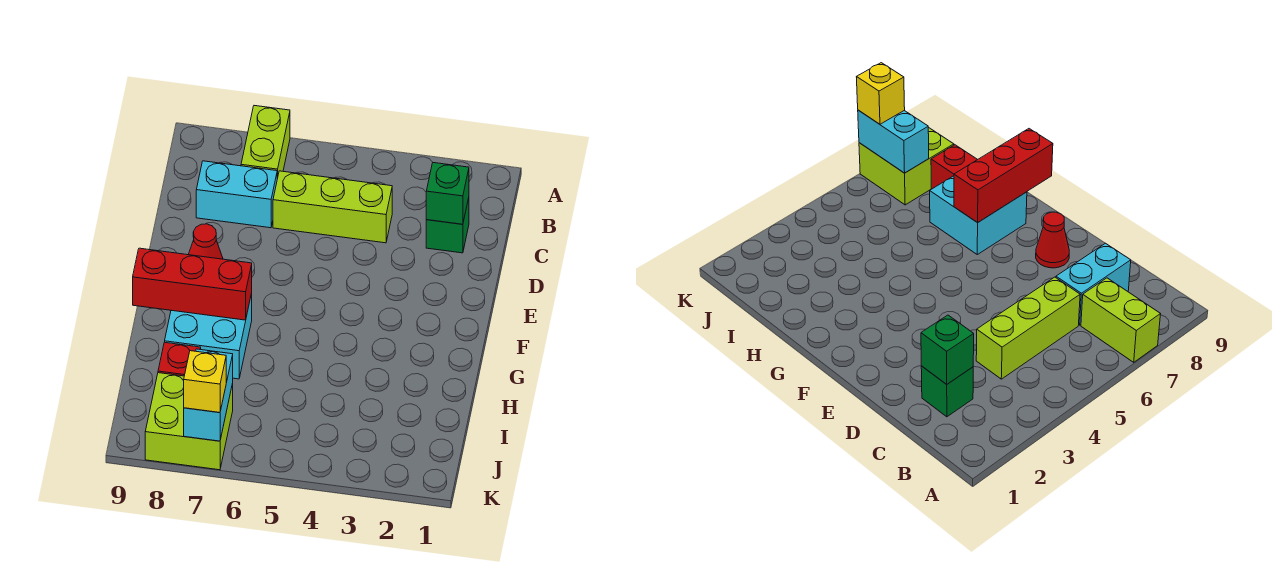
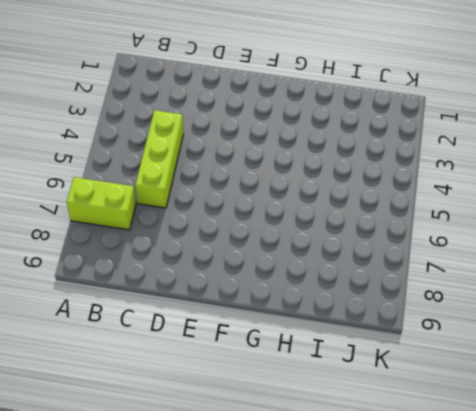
none -> green 1x1 brick [426,198,469,253]
none -> cyan 1x2 brick [196,161,277,228]
none -> red 1x1 cone [188,224,223,259]

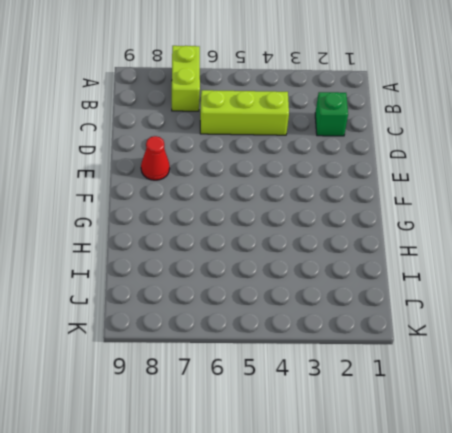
none -> cyan 1x2 brick [196,161,277,228]
none -> cyan 2x2 brick [165,294,252,379]
none -> red 1x1 brick [158,342,201,376]

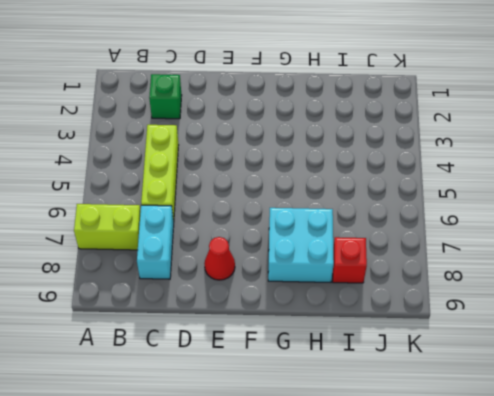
none -> lime 2x2 brick [145,373,233,470]
none -> green 1x1 brick [426,163,469,224]
none -> red 1x3 brick [133,248,252,320]

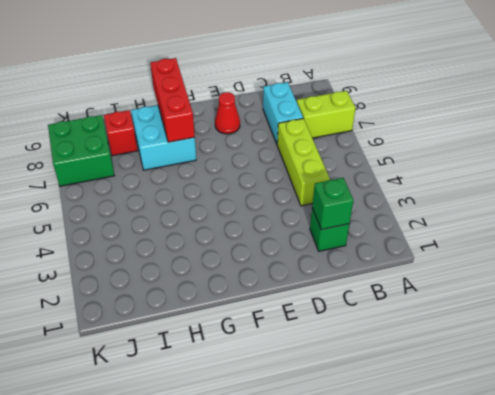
green 2x2 brick [48,115,114,186] -> lime 2x2 brick [145,373,233,470]
none -> cyan 1x2 brick [184,349,233,441]
none -> yellow 1x1 brick [184,351,226,413]

